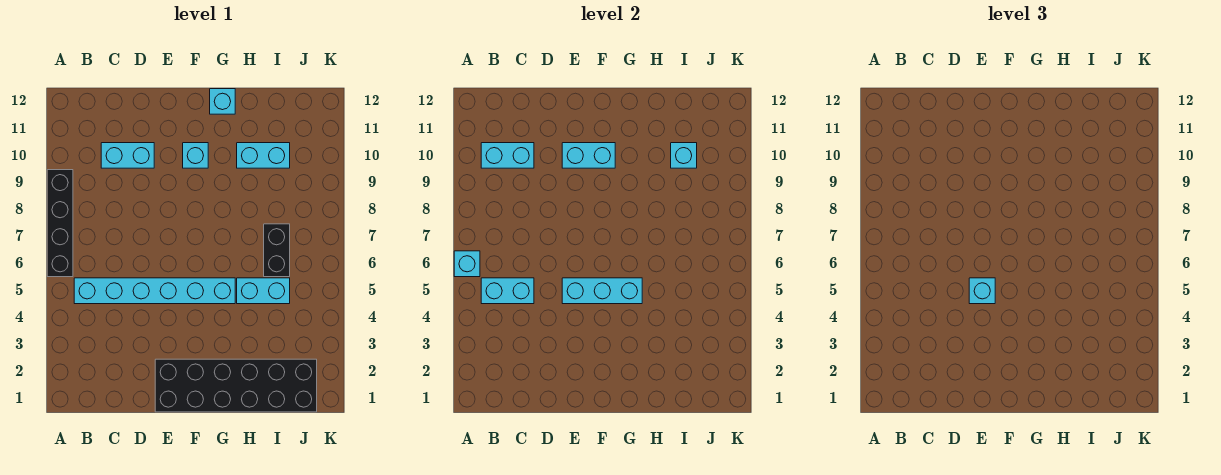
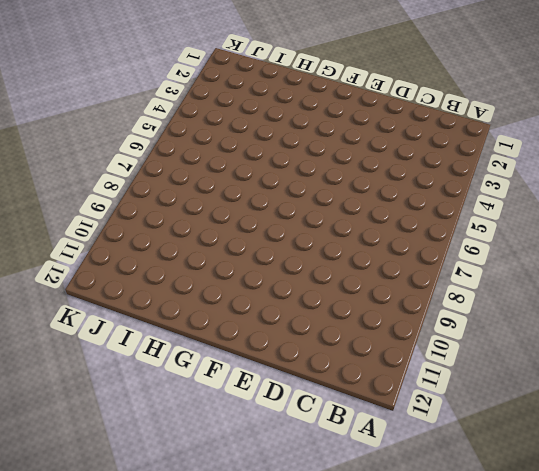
none -> black 1x4 brick [47,170,73,277]
none -> cyan 1x6 brick [74,278,235,304]
none -> cyan 1x2 brick [101,143,154,168]

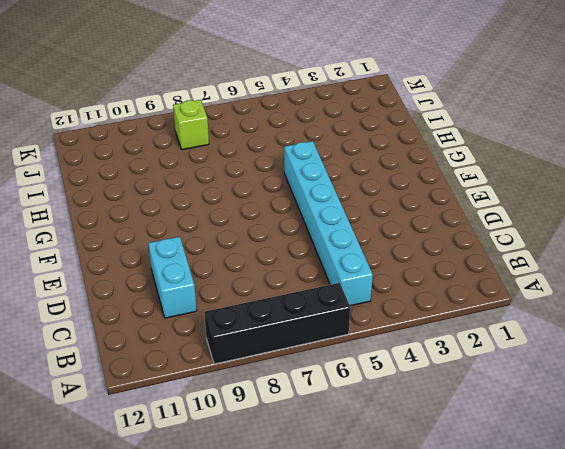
lime 1x1 brick [173,100,209,150] -> none
none -> black 2x6 brick [155,359,317,412]
none -> cyan 1x1 brick [183,143,208,168]
none -> cyan 1x1 brick [210,89,235,114]

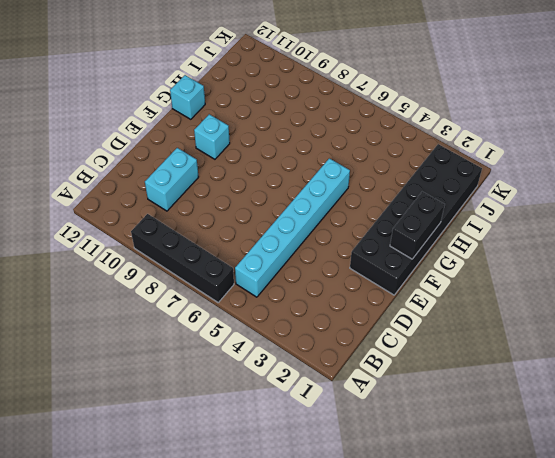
black 1x2 brick [390,191,445,259] -> black 1x2 brick turned to [264,224,290,277]
none -> cyan 1x2 brick [237,278,290,304]
none -> cyan 1x2 brick [237,143,290,168]
none -> cyan 1x1 brick [454,251,480,277]

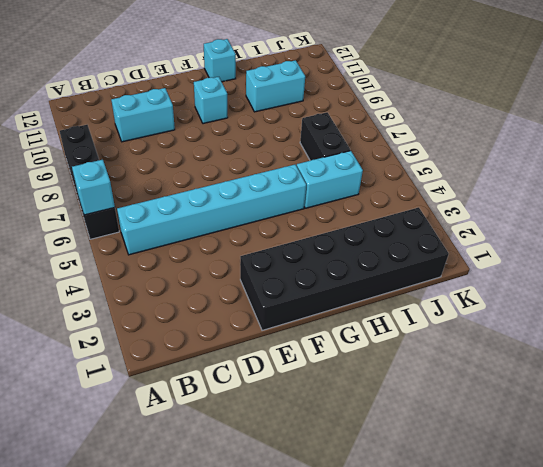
none -> cyan 1x2 brick [481,278,534,304]
none -> cyan 1x2 brick [481,143,534,168]
none -> cyan 1x3 brick [562,278,642,304]

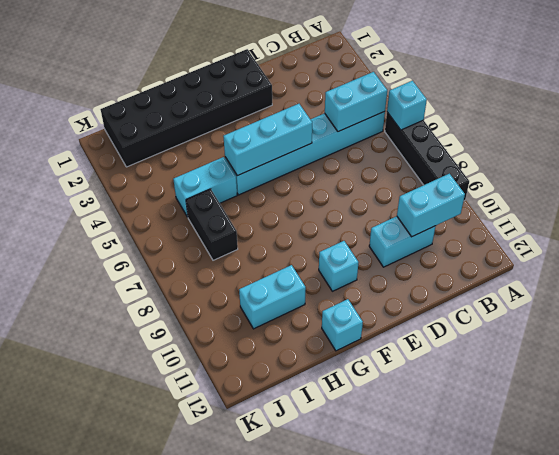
none -> cyan 1x2 brick [562,143,615,168]
none -> cyan 1x1 brick [671,143,697,168]
none -> cyan 1x1 brick [969,278,995,304]

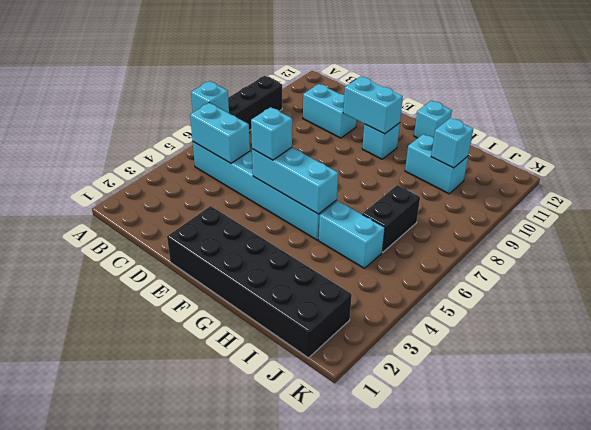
none -> cyan 1x2 brick [481,143,534,168]

